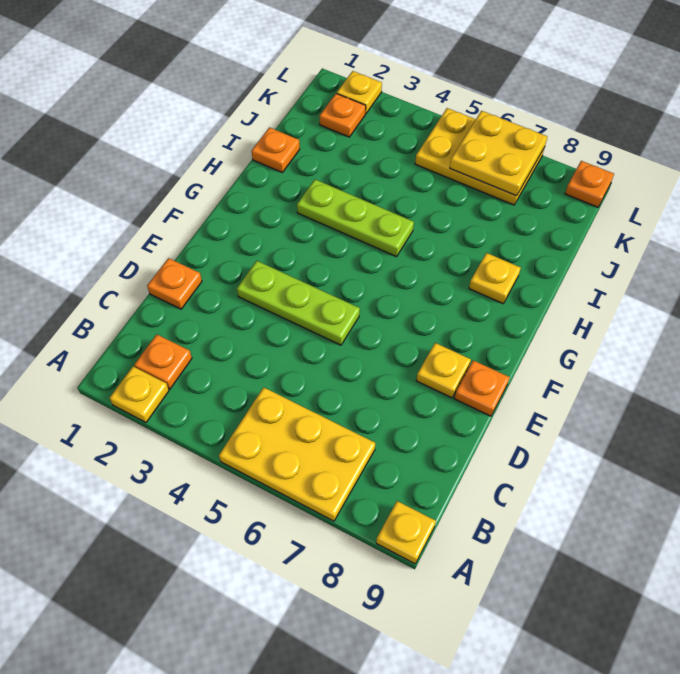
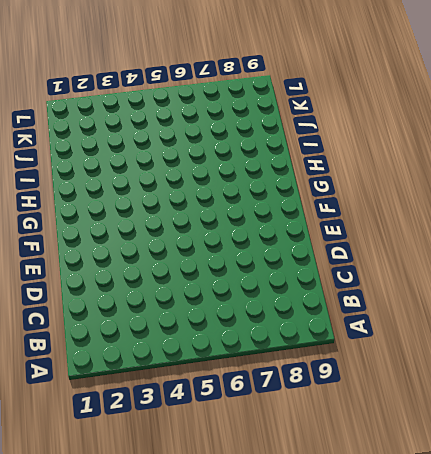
none -> yellow 1x1 plate [110,366,169,422]
none -> yellow 2x3 plate [219,387,375,521]
none -> yellow 1x1 plate [376,501,436,564]

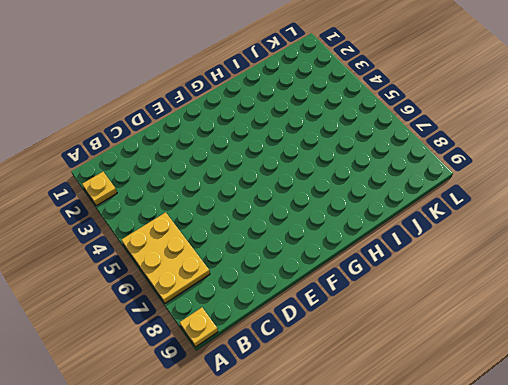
none -> orange 1x1 plate [134,335,192,389]
none -> orange 1x1 plate [147,258,202,309]
none -> lime 1x3 plate [237,261,360,345]

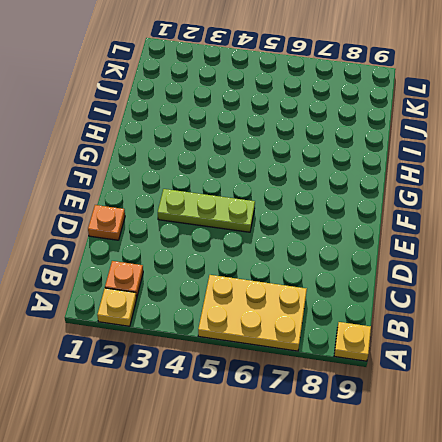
none -> yellow 1x1 plate [416,343,471,398]
none -> orange 1x1 plate [454,360,510,416]
none -> lime 1x3 plate [297,180,414,257]

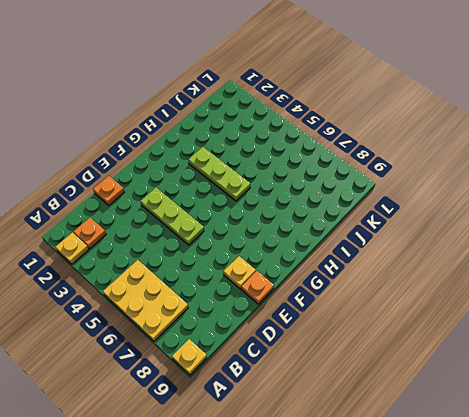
none -> yellow 1x1 plate [469,253,521,304]
none -> orange 1x1 plate [252,128,300,172]
none -> orange 1x1 plate [320,93,366,137]

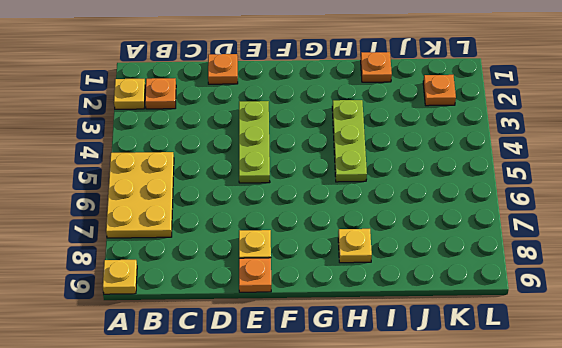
none -> yellow 2x3 plate [415,108,545,205]
none -> yellow 1x1 plate [337,71,382,114]
none -> orange 1x1 plate [565,161,614,207]

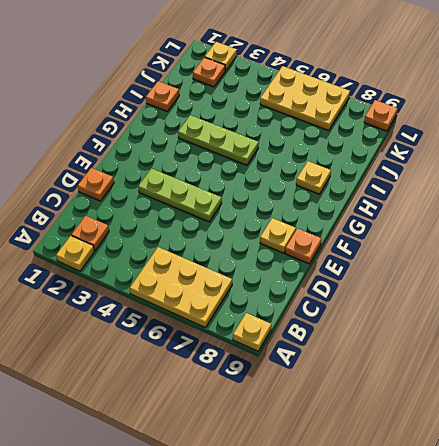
none -> yellow 2x2 plate [450,111,547,196]

